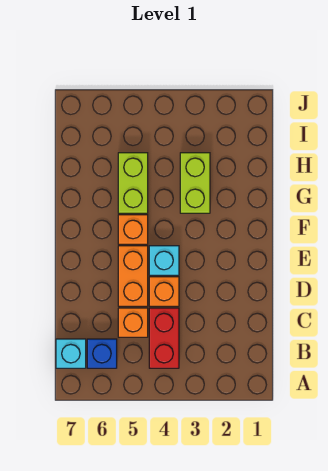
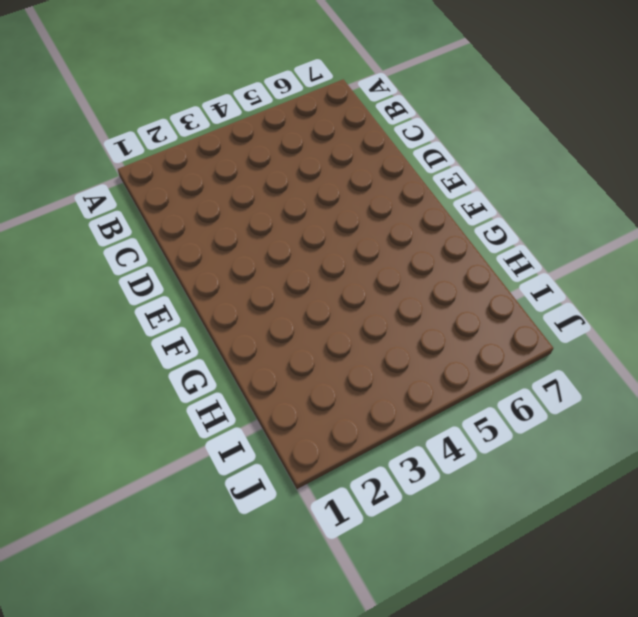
none -> red 1x2 brick [149,308,179,368]
none -> blue 1x1 brick [87,339,117,368]

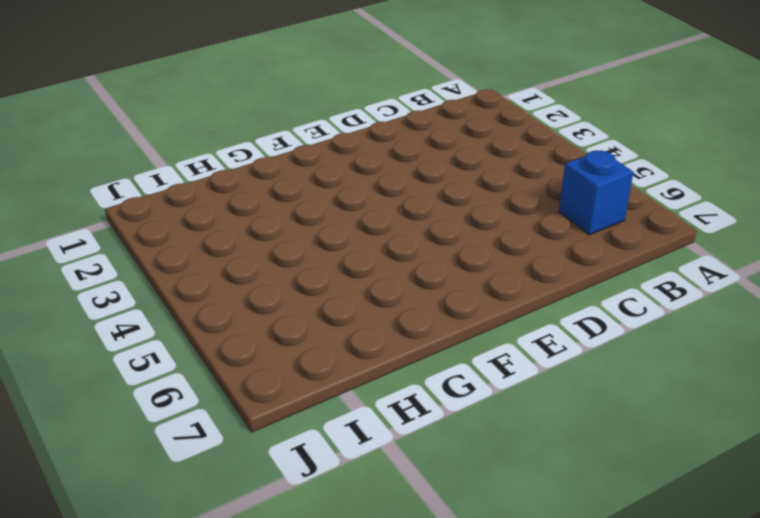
none -> red 1x2 brick [149,308,179,368]
none -> cyan 1x1 brick [56,339,86,368]

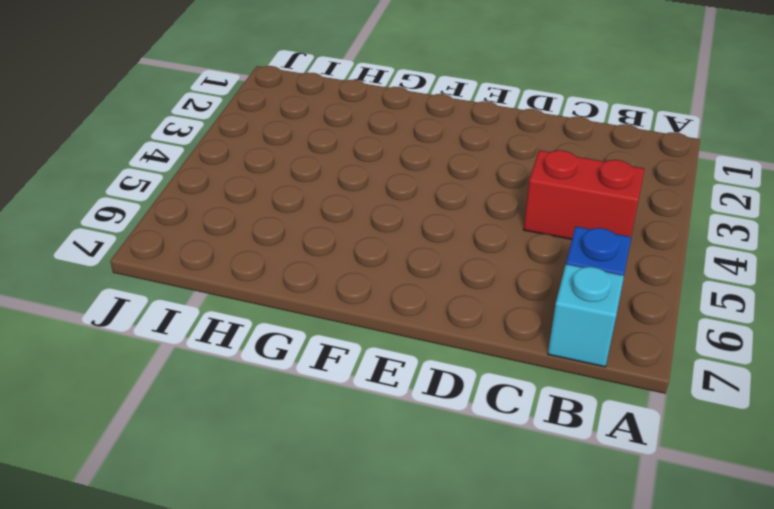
none -> orange 1x1 brick [118,308,148,337]
none -> orange 1x1 brick [149,277,179,306]

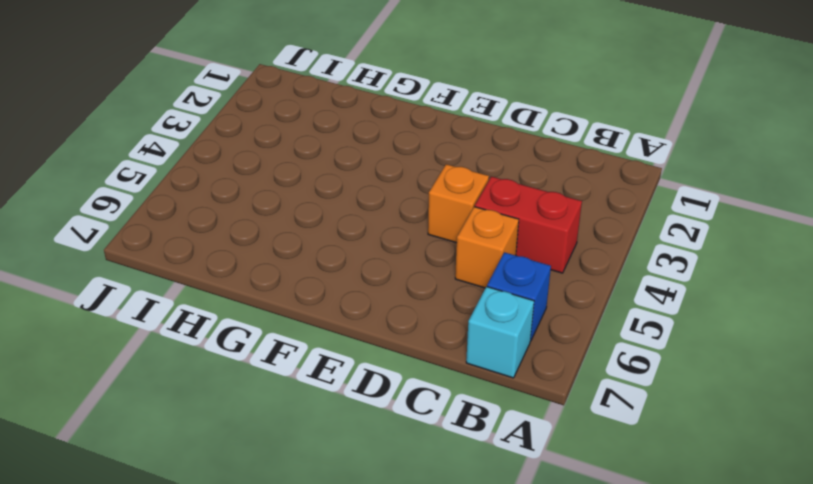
none -> orange 1x2 brick [118,246,148,306]
none -> cyan 1x1 brick [149,246,179,275]

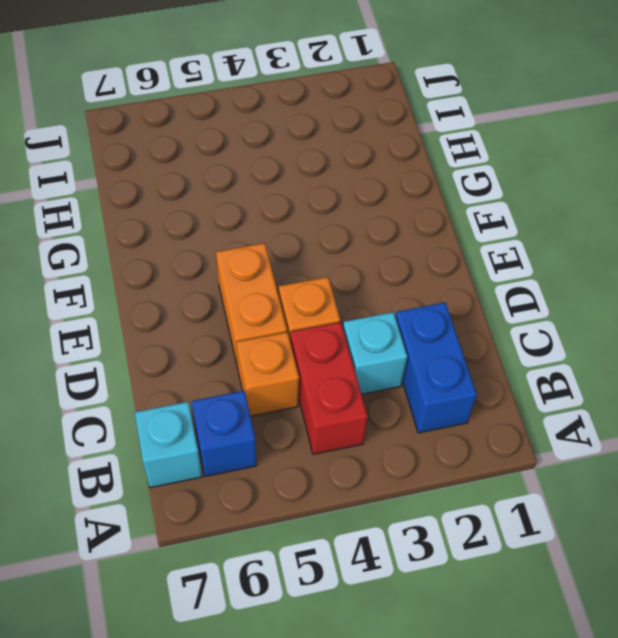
blue 1x2 brick [395,302,477,433] -> none
cyan 1x1 brick [343,312,407,394] -> cyan 1x1 brick moved to [149,246,179,275]
none -> orange 1x1 brick [118,215,148,244]
none -> lime 1x2 brick [180,153,210,213]

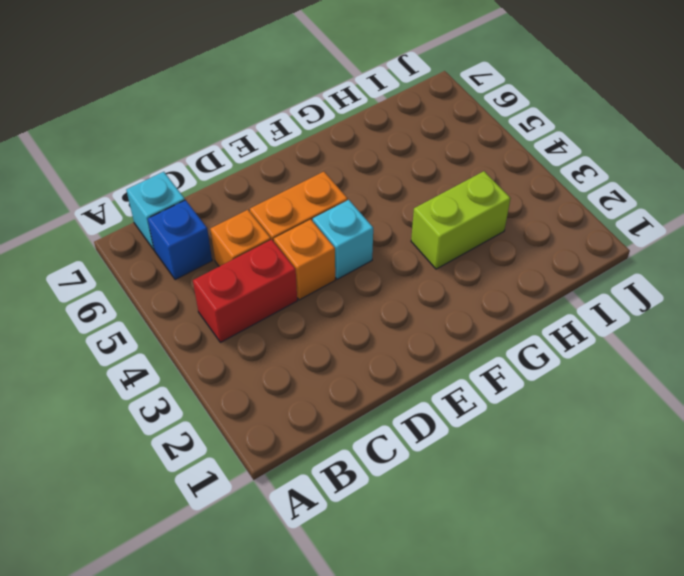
none -> orange 1x1 brick [118,215,148,244]
none -> lime 1x2 brick [118,153,148,213]

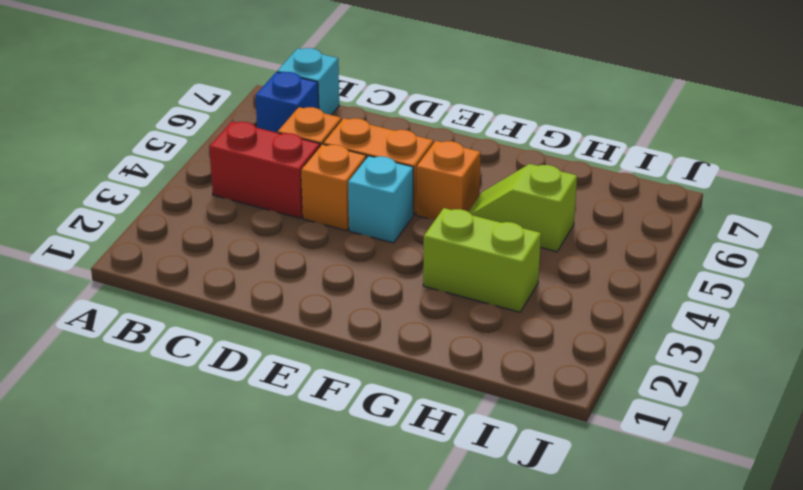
lime 1x2 slope [468,164,577,252] -> lime 1x2 brick [118,153,148,213]

